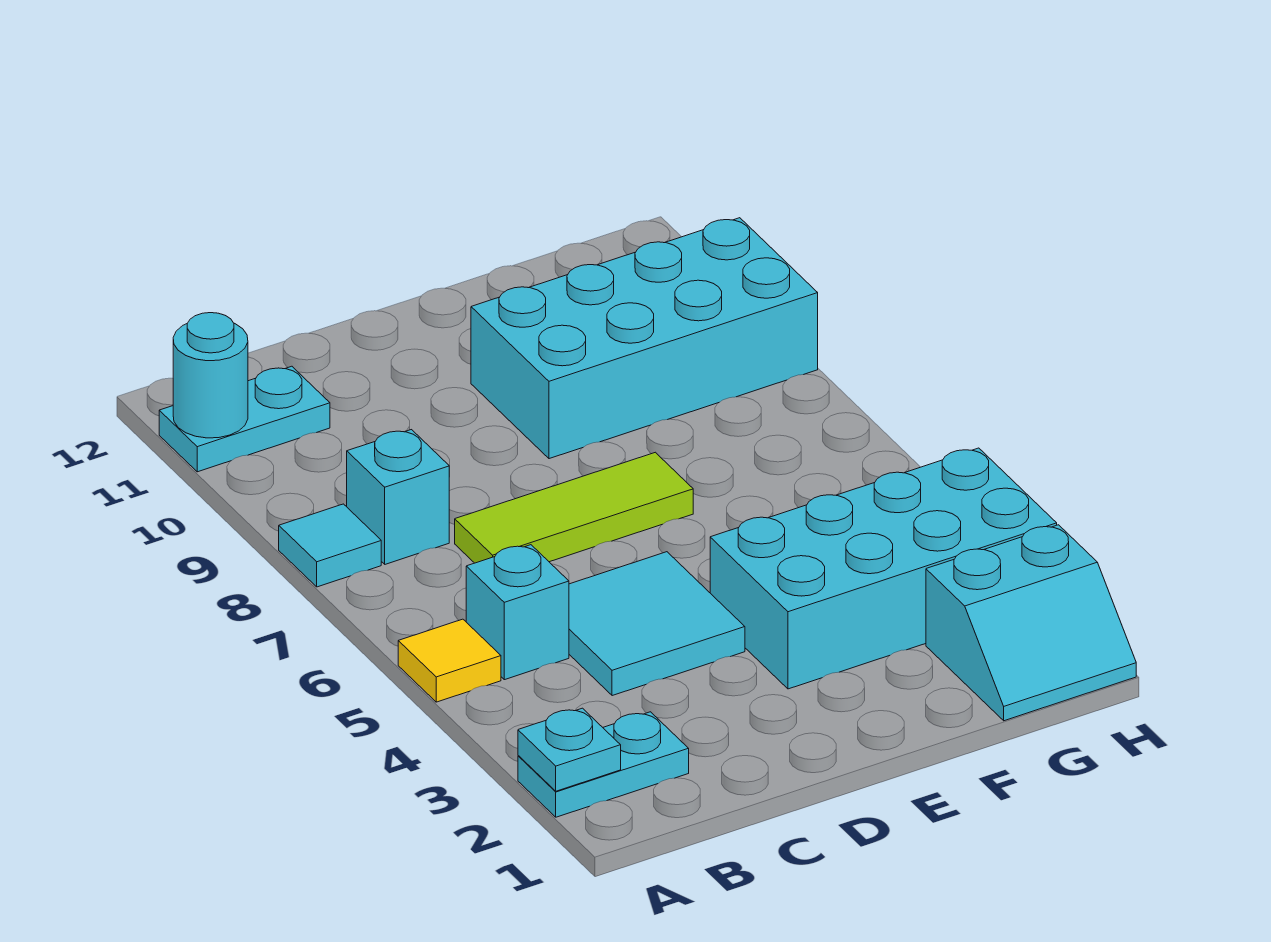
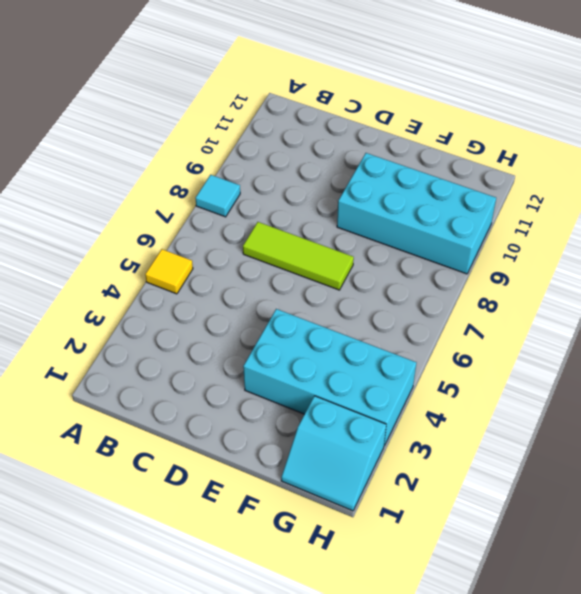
none -> cyan 1x2 plate [518,712,689,817]
none -> cyan 1x2 plate [159,366,330,472]
none -> cyan 1x1 brick [466,545,569,680]

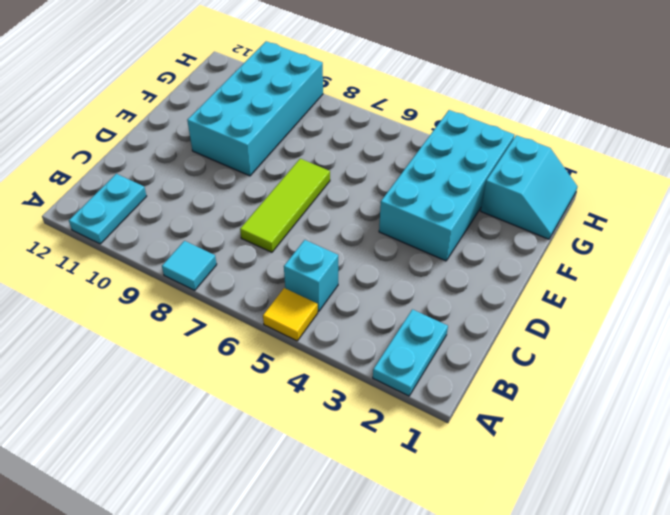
none -> cyan 1x1 brick [347,430,449,564]
none -> cyan 2x2 tile [569,552,745,696]
none -> cyan 1x1 plate [518,708,621,791]

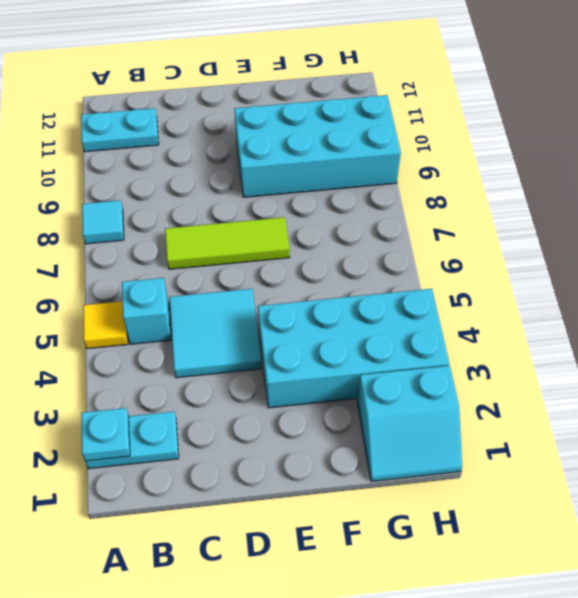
none -> cyan 1x1 brick [347,430,449,564]
none -> cyan 1x1 round brick [173,313,248,438]

